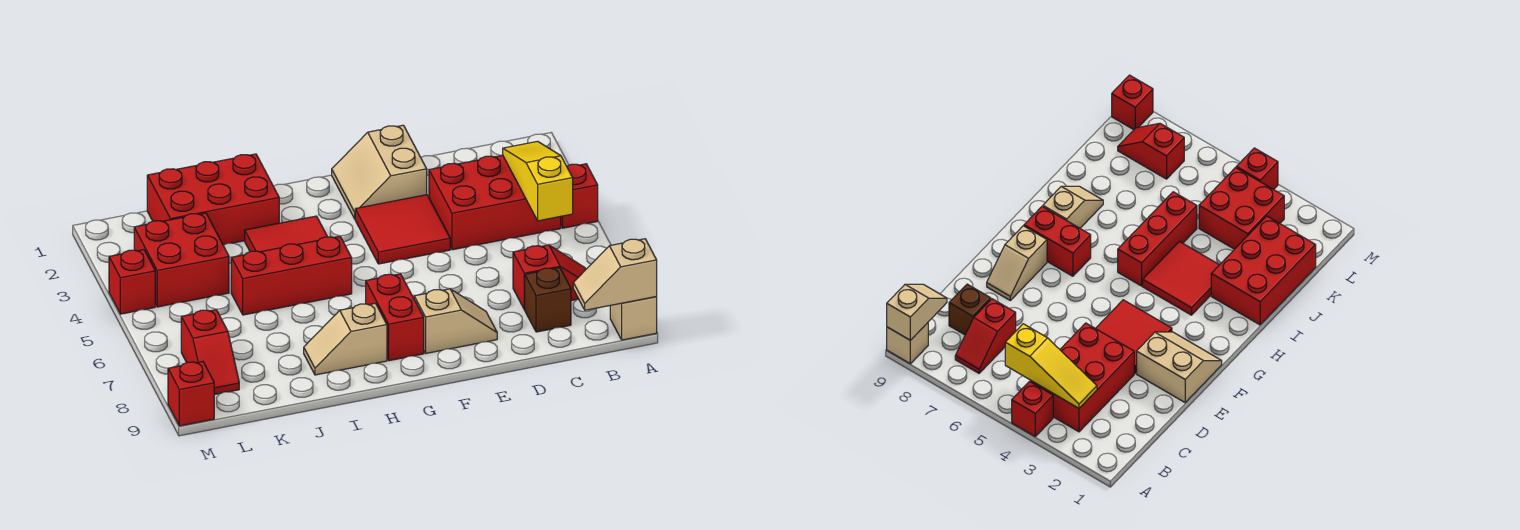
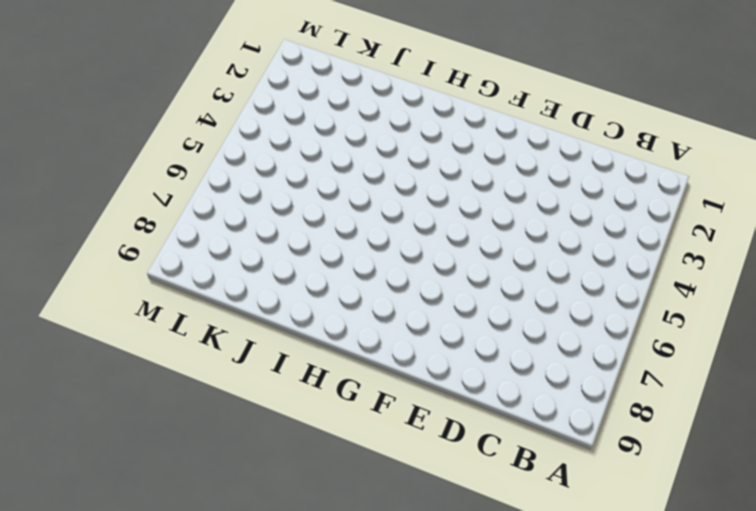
none -> red 1x1 brick [561,164,598,228]
none -> tan 1x1 brick [610,297,657,340]
none -> red 2x3 brick [429,155,561,250]

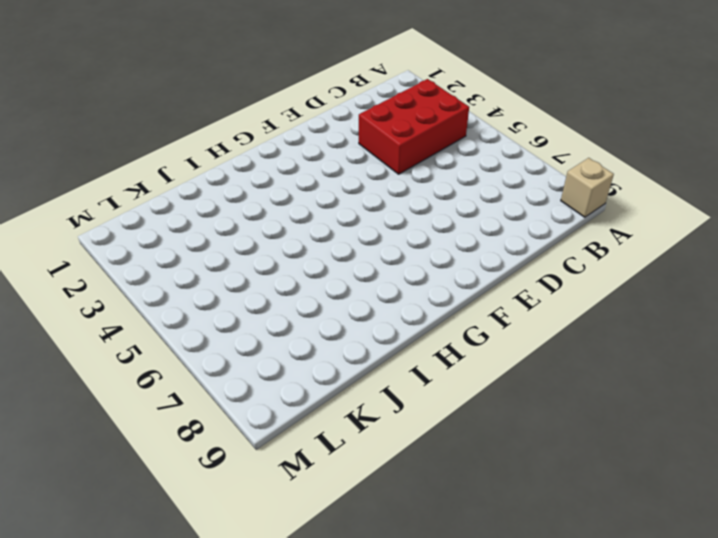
none -> red 1x1 brick [561,164,598,228]
none -> red 1x2 slope [513,245,586,309]
none -> brown 1x1 brick [524,268,571,332]

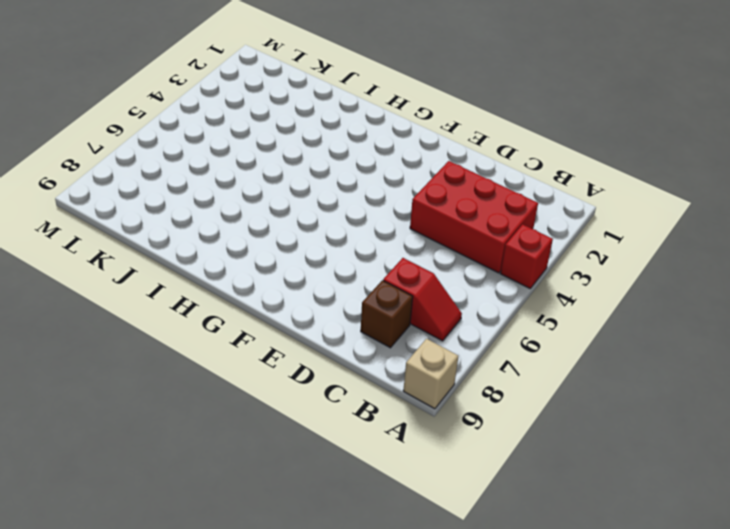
none -> tan 2x2 slope [332,125,427,219]
none -> red 2x2 tile [355,195,450,264]
none -> tan 1x2 slope [414,289,497,353]

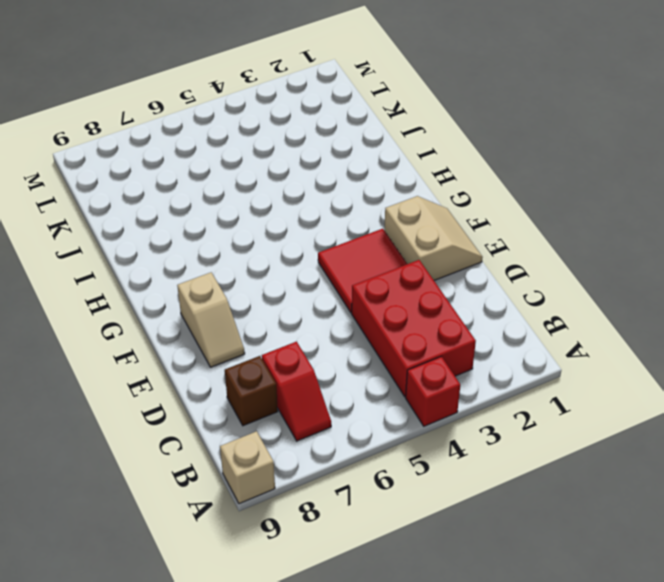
tan 2x2 slope [384,196,483,280] -> tan 2x2 slope turned to [332,125,427,219]
none -> red 1x2 brick [366,274,424,361]
none -> red 2x2 tile [245,216,327,252]
none -> red 1x3 brick [231,236,352,315]

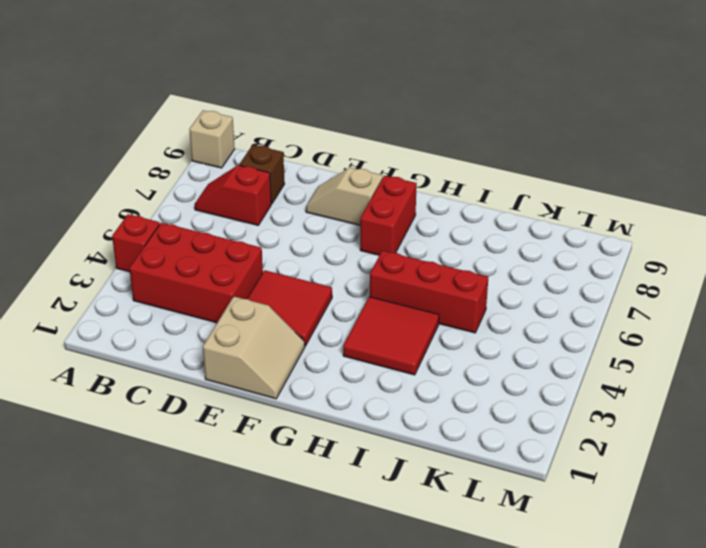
none -> tan 1x2 slope [304,303,387,375]
none -> red 2x3 brick [147,154,279,245]
none -> red 2x2 brick [134,213,229,307]

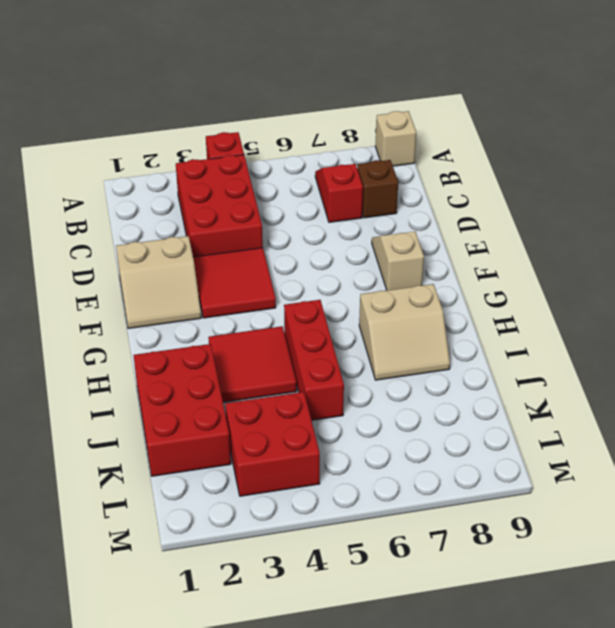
tan 2x2 slope [359,284,450,380] -> tan 1x2 slope [304,303,387,375]
none -> red 1x2 brick [366,274,424,361]
none -> red 1x2 slope [181,310,239,395]
none -> red 1x1 brick [109,250,155,314]

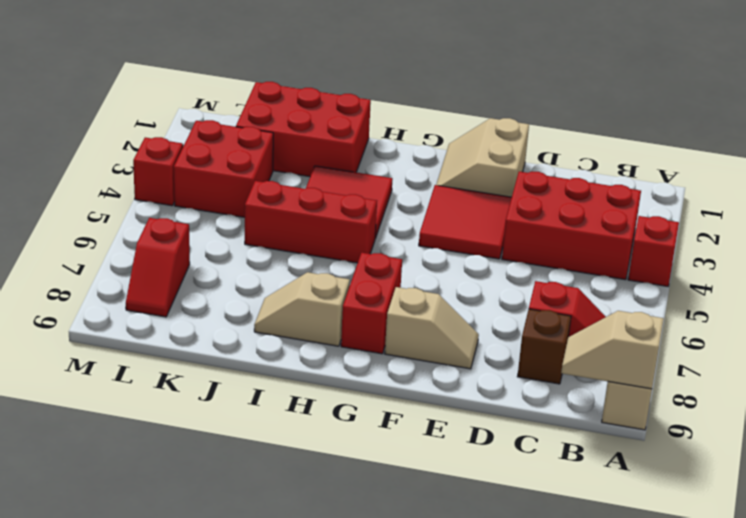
none -> red 1x1 brick [168,362,214,426]
none -> yellow 1x3 slope [503,141,573,221]

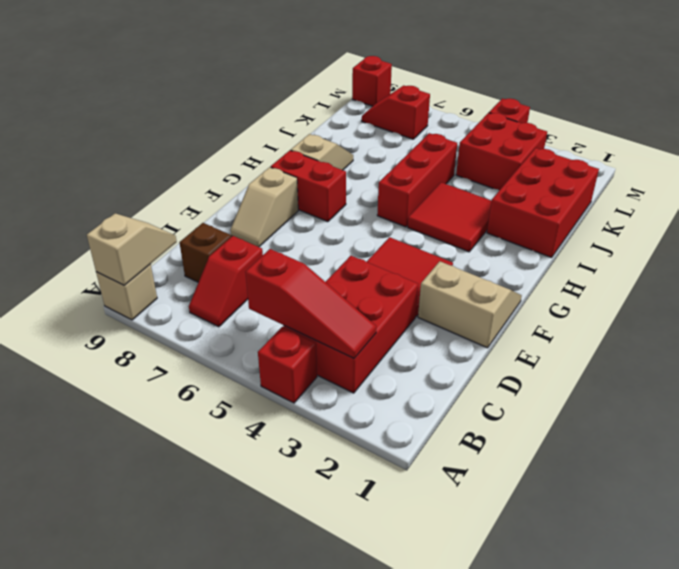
red 1x3 slope [245,249,376,358] -> yellow 1x3 slope [503,141,573,221]

